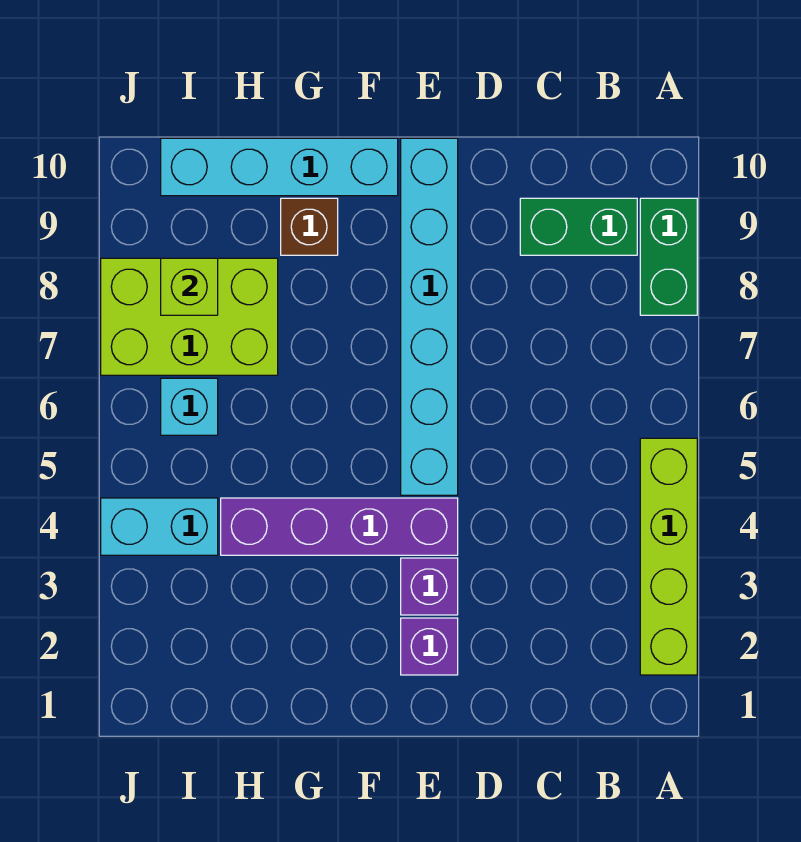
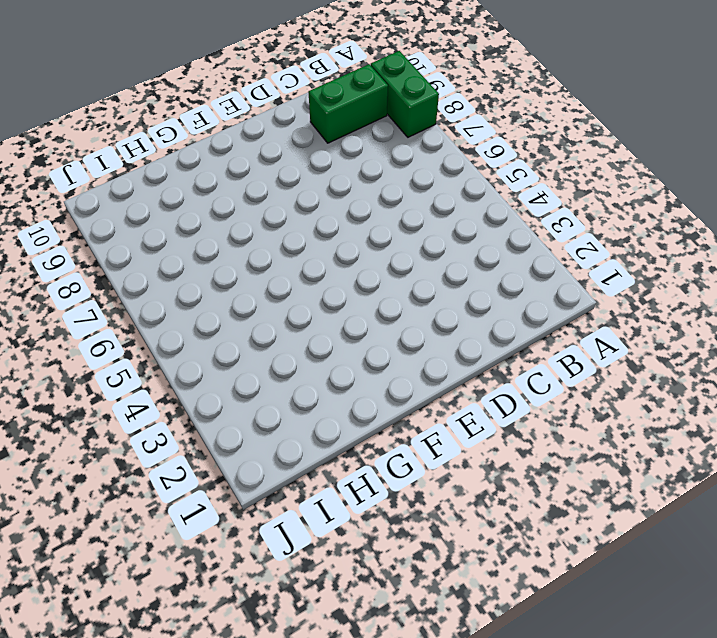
none -> lime 1x4 brick [640,438,697,675]
none -> purple 1x1 brick [401,618,458,675]
none -> purple 1x1 brick [401,558,458,615]

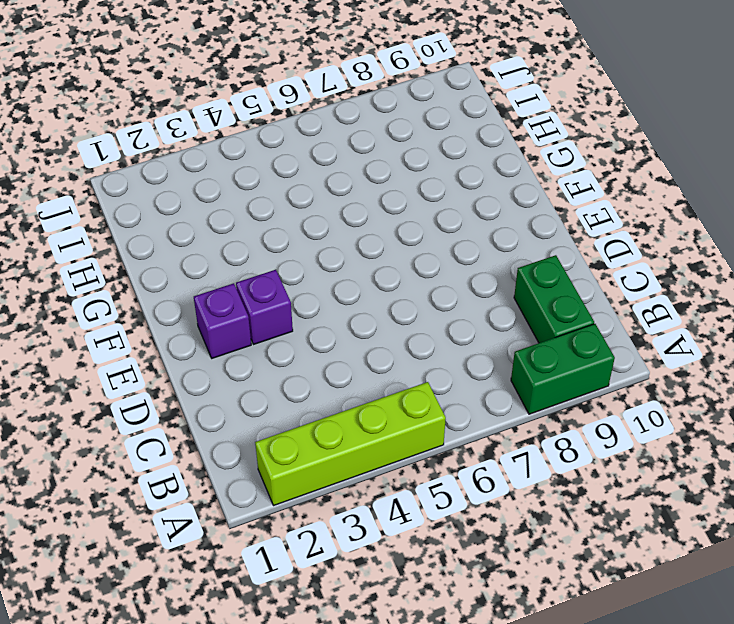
none -> purple 1x4 brick [221,498,458,555]
none -> cyan 1x6 brick [401,138,458,495]
none -> cyan 1x4 brick [161,138,398,196]

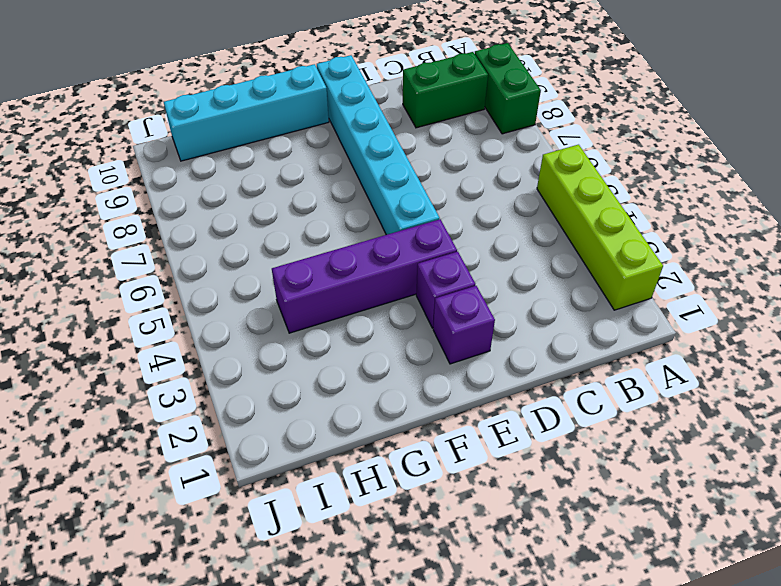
none -> brown 1x1 brick [281,198,338,255]
none -> lime 2x3 brick [101,258,278,375]
none -> cyan 1x2 brick [101,498,218,555]

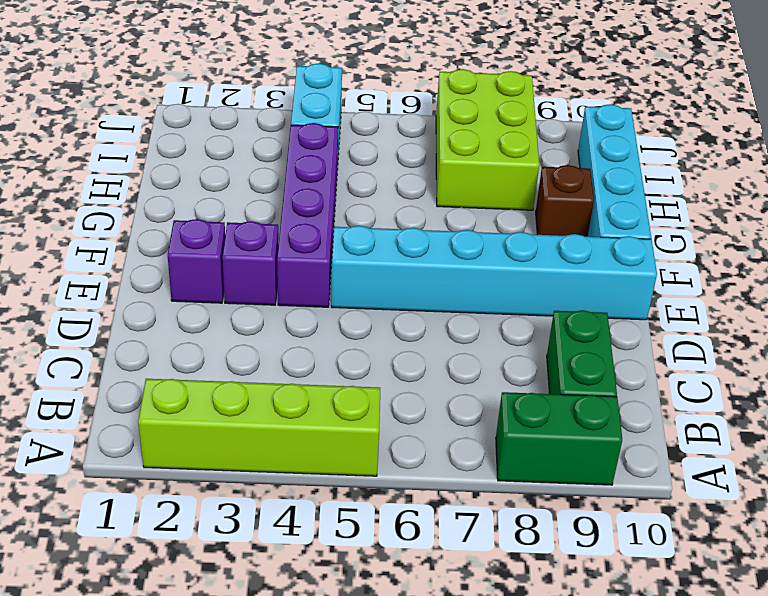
none -> cyan 1x1 brick [161,378,218,435]
none -> lime 1x1 brick [161,258,218,315]

